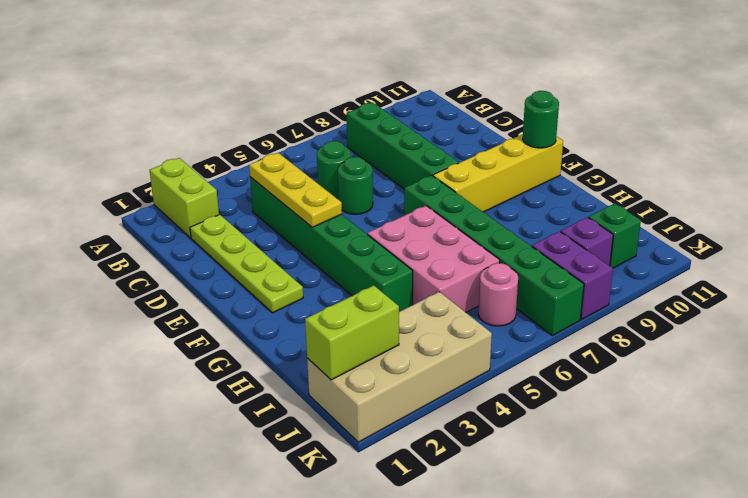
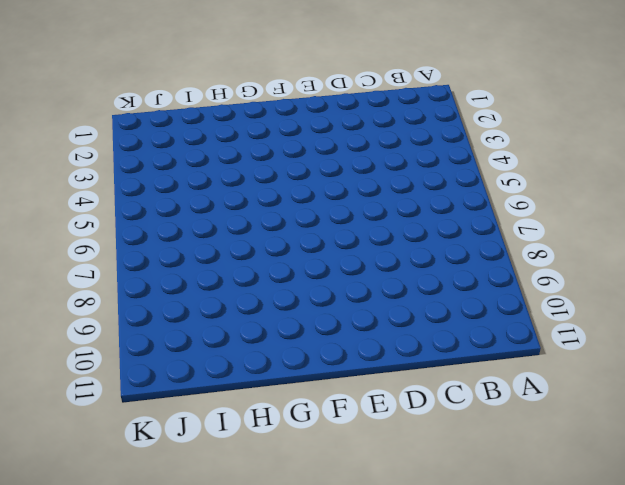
none -> lime 1x2 brick [150,158,219,238]
none -> green 1x4 brick [346,103,459,189]
none -> lime 1x4 plate [190,215,303,313]

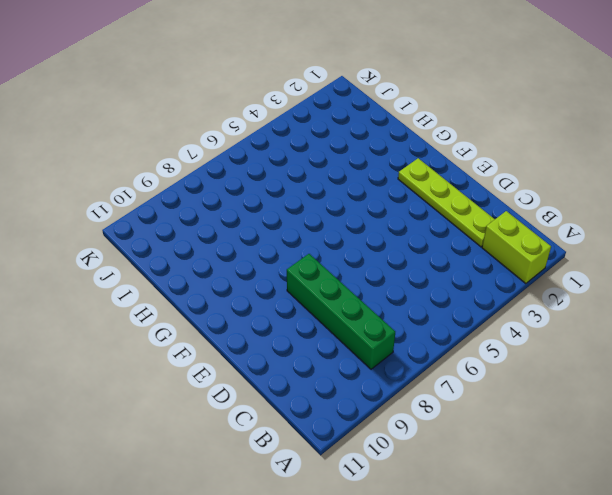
none -> green 1x6 brick [250,177,413,312]
none -> green 1x1 round brick [317,141,351,198]
none -> green 1x1 round brick [338,157,373,214]

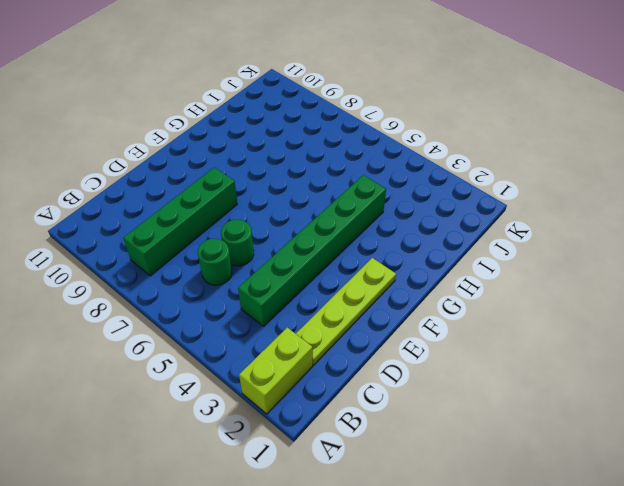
none -> green 1x6 brick [404,175,584,336]
none -> yellow 1x4 brick [433,134,563,212]
none -> pink 2x3 brick [367,206,500,312]

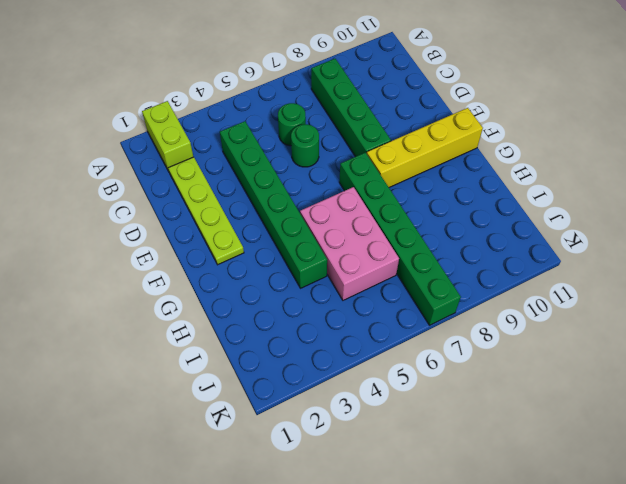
none -> tan 2x4 brick [307,292,492,442]
none -> pink 1x1 round brick [478,263,518,326]
none -> purple 1x2 brick [532,231,613,319]

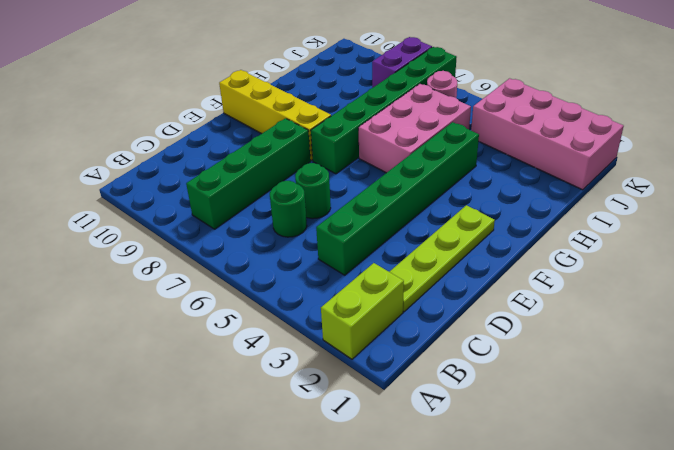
pink 2x4 brick [471,78,624,190] -> tan 2x4 brick [307,292,492,442]
none -> purple 1x1 brick [561,217,613,266]
none -> green 1x1 brick [589,203,641,268]
none -> yellow 1x3 plate [249,153,342,227]

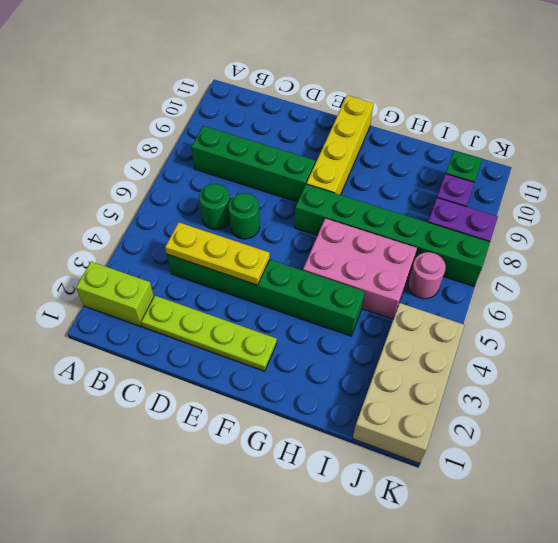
none -> green 1x1 round brick [523,91,559,148]
none -> lime 1x2 brick [305,285,399,380]

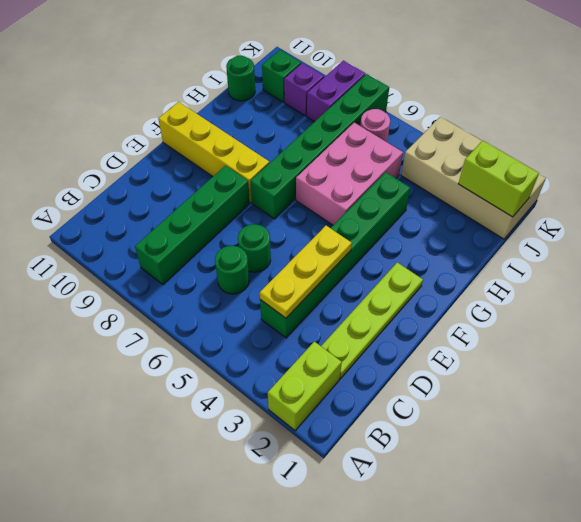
green 1x1 round brick [226,56,255,101] -> green 1x1 round brick moved to [523,91,559,148]

